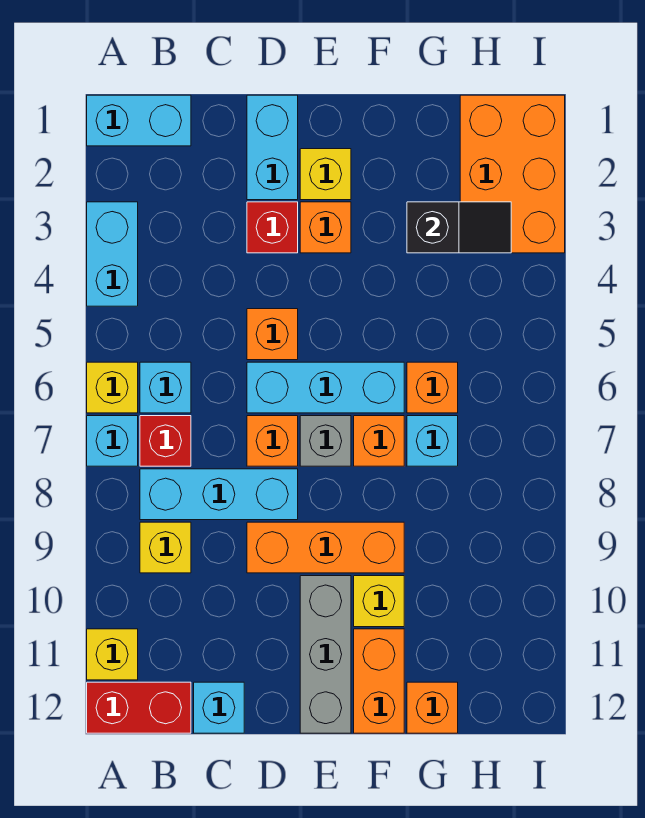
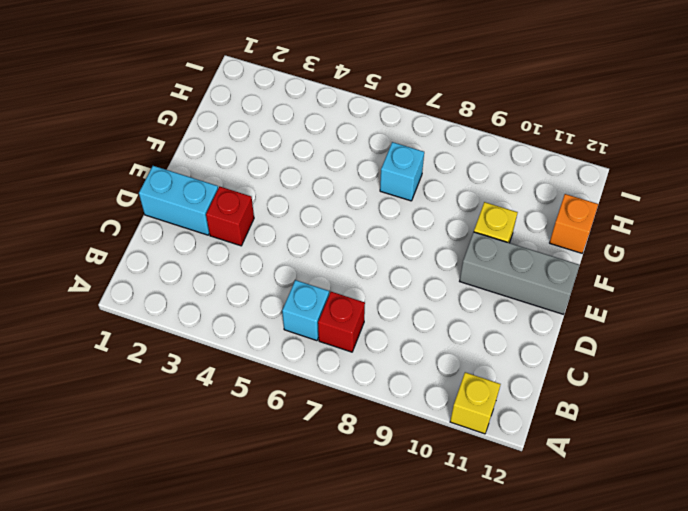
none -> cyan 1x2 brick [87,95,191,146]
none -> cyan 1x2 brick [87,202,138,306]
none -> yellow 1x1 brick [87,362,138,413]

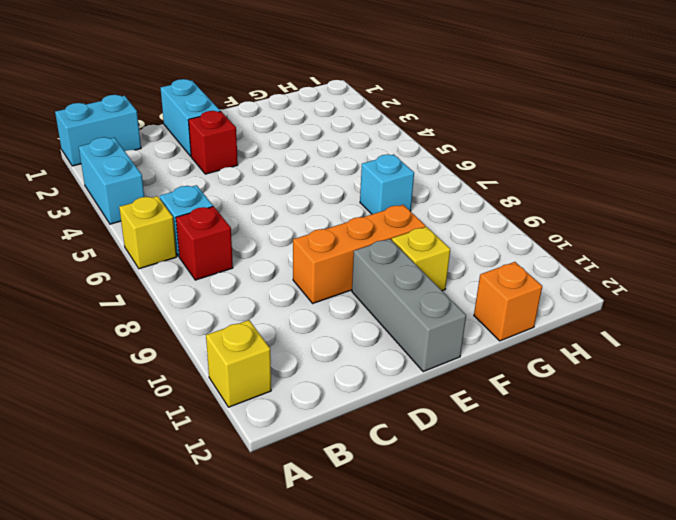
none -> cyan 1x1 brick [87,416,138,466]
none -> red 1x2 brick [87,682,191,733]
none -> cyan 1x3 brick [140,469,298,520]

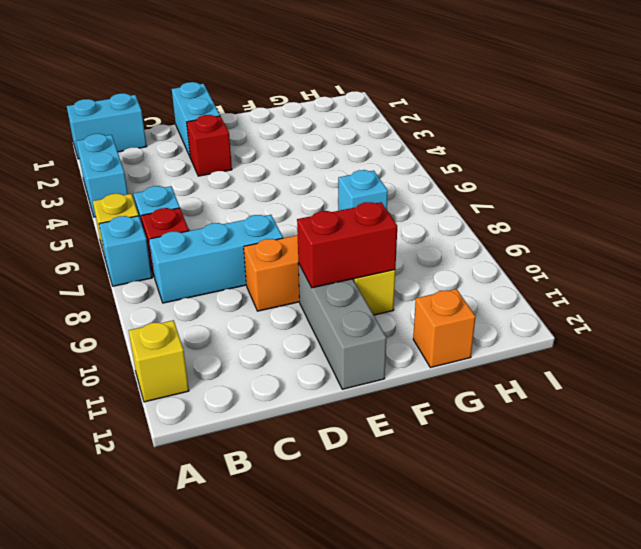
red 1x2 brick [297,202,397,288] -> red 1x2 brick moved to [87,682,191,733]
none -> yellow 1x1 brick [140,522,191,573]
none -> cyan 1x1 brick [194,682,244,733]
none -> orange 1x1 brick [247,309,298,360]

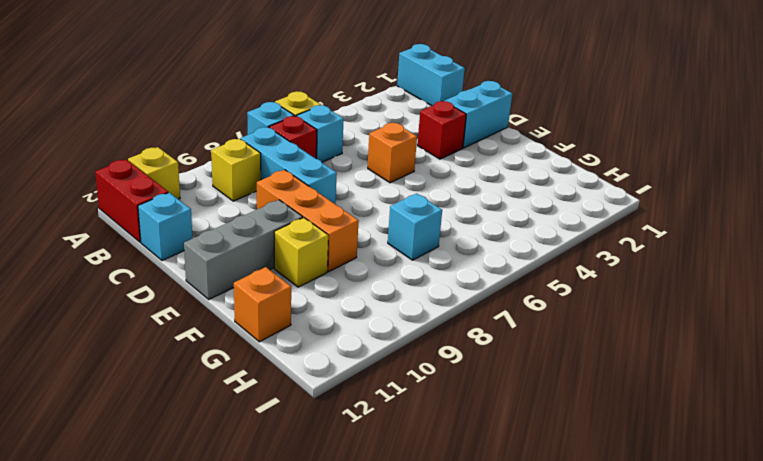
none -> cyan 1x2 brick [87,202,138,306]
none -> cyan 1x3 brick [247,362,404,413]
none -> orange 1x1 brick [247,416,298,466]

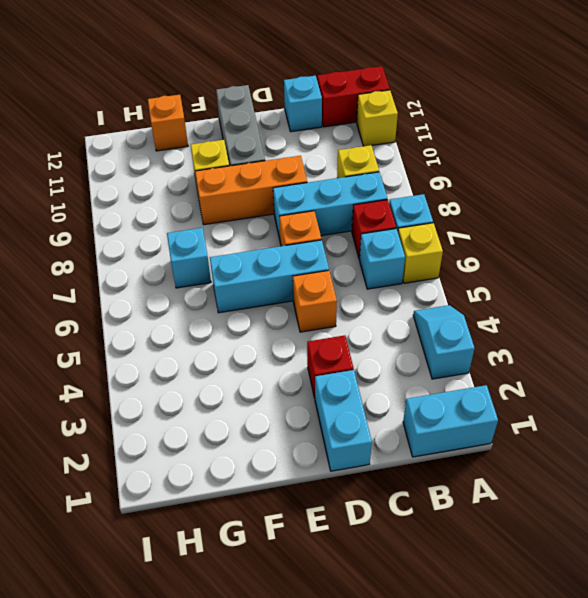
cyan 1x2 slope [413,305,475,379] -> cyan 1x2 brick [87,202,138,306]
none -> yellow 1x1 brick [300,149,351,200]
none -> orange 1x1 brick [300,202,351,253]
none -> grey 1x1 brick [300,416,351,466]

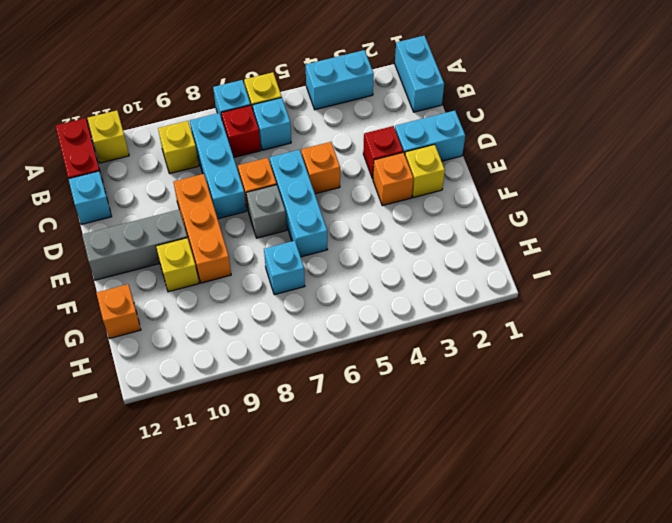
none -> orange 1x1 brick [354,416,404,466]
none -> orange 1x2 brick [354,629,404,733]
none -> orange 1x1 brick [407,362,458,413]

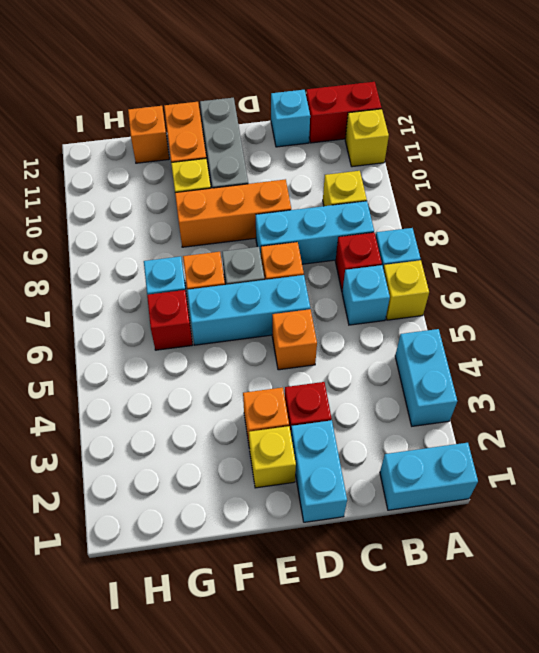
red 1x1 brick [147,290,192,350] -> orange 1x1 brick [407,362,458,413]
none -> orange 2x3 brick [460,95,565,253]
none -> black 1x2 slope [407,202,511,253]

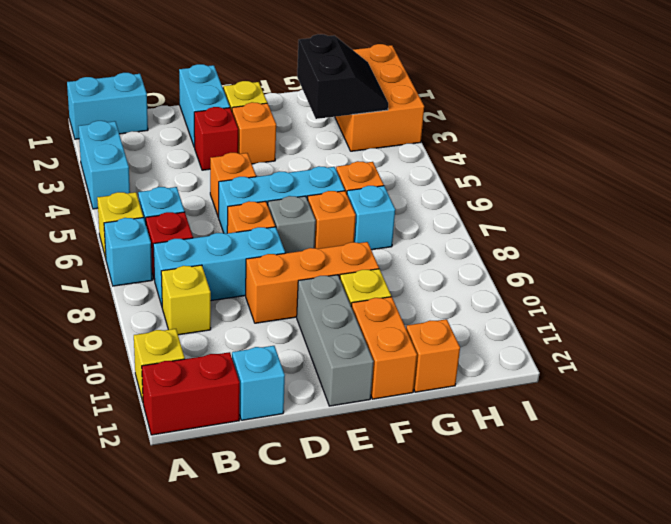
black 2x2 slope [297,34,388,119] -> black 1x2 slope [407,202,511,253]

